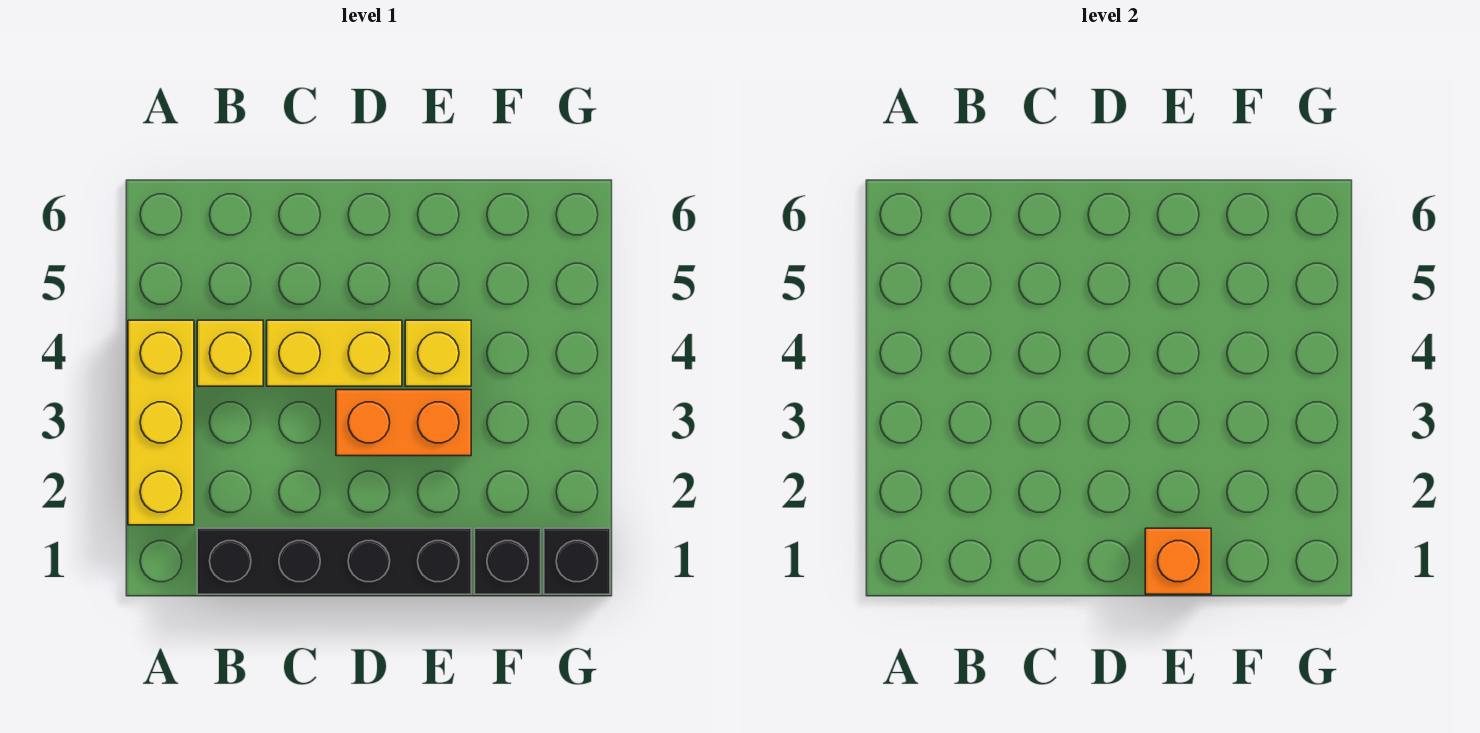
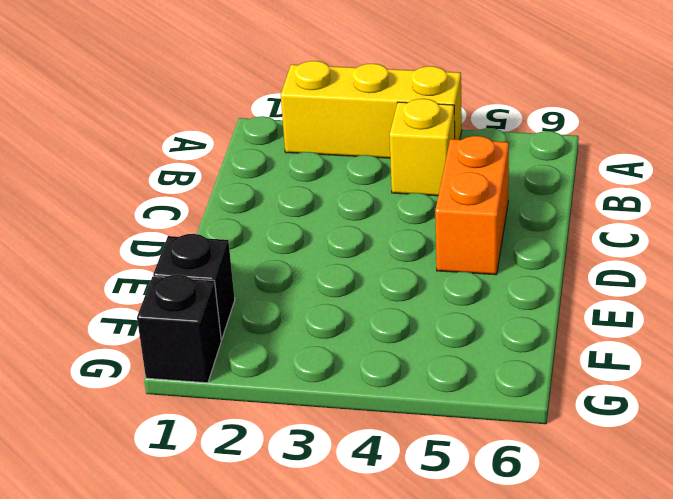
orange 1x2 brick [435,136,509,275] -> orange 1x2 brick moved to [336,390,471,456]
none -> black 1x4 brick [197,528,471,594]
none -> yellow 1x2 brick [267,320,402,386]

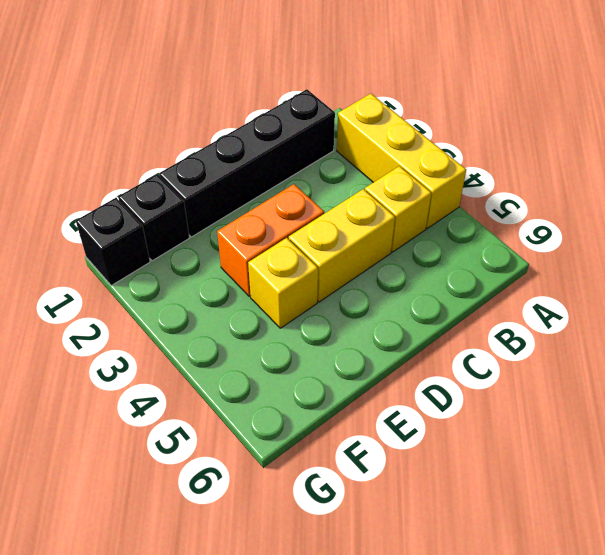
none -> orange 1x1 brick [1145,528,1211,594]

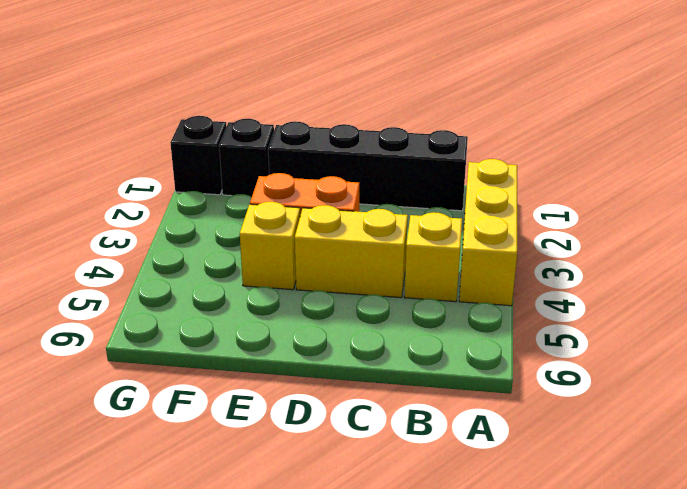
none -> orange 1x1 brick [1145,528,1211,594]

